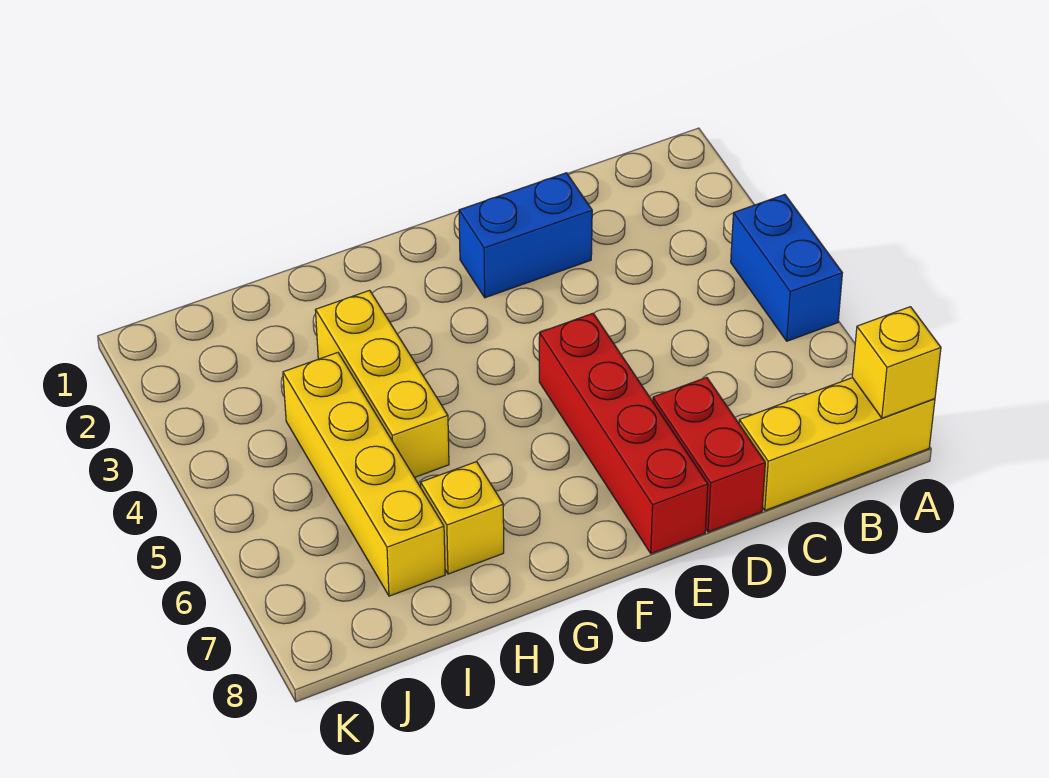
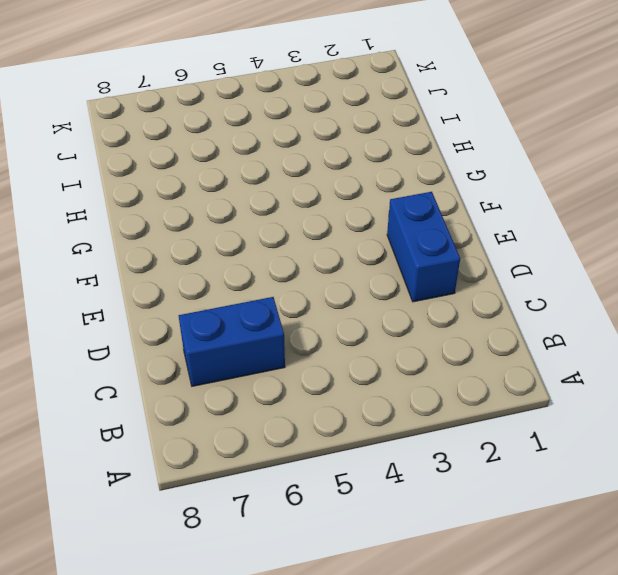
blue 1x2 brick [179,297,285,386] -> blue 1x2 brick moved to [731,195,842,341]
none -> yellow 1x3 brick [739,378,935,510]
none -> red 1x2 brick [653,377,765,532]

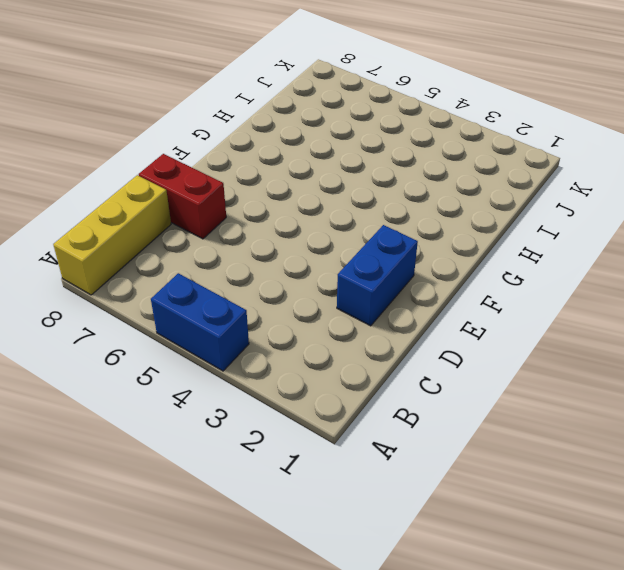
none -> red 1x4 brick [539,313,708,554]
none -> yellow 1x3 brick [315,290,449,477]

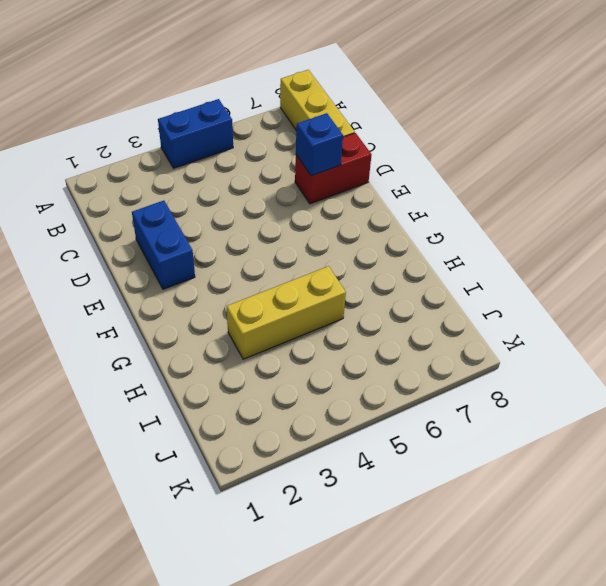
blue 1x1 brick [296,113,343,176] -> none
none -> red 1x4 brick [539,313,708,554]
none -> yellow 1x1 brick [421,462,504,574]

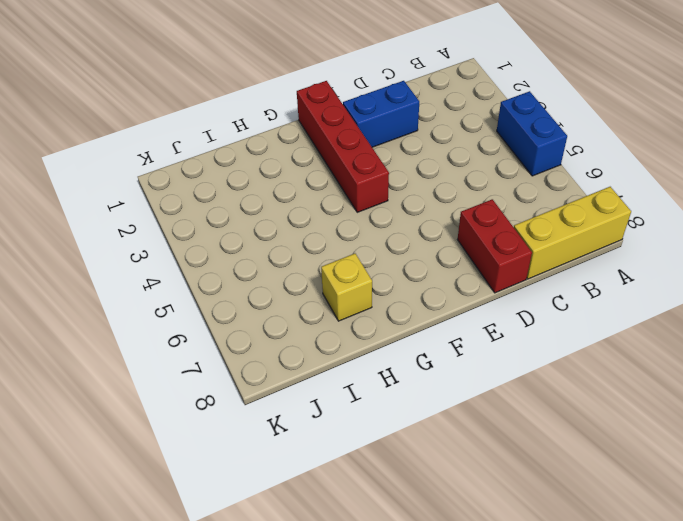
red 1x4 brick [297,81,389,212] -> red 1x4 brick moved to [539,313,708,554]
none -> yellow 1x3 brick [315,290,449,477]
none -> yellow 1x4 brick [283,353,445,596]

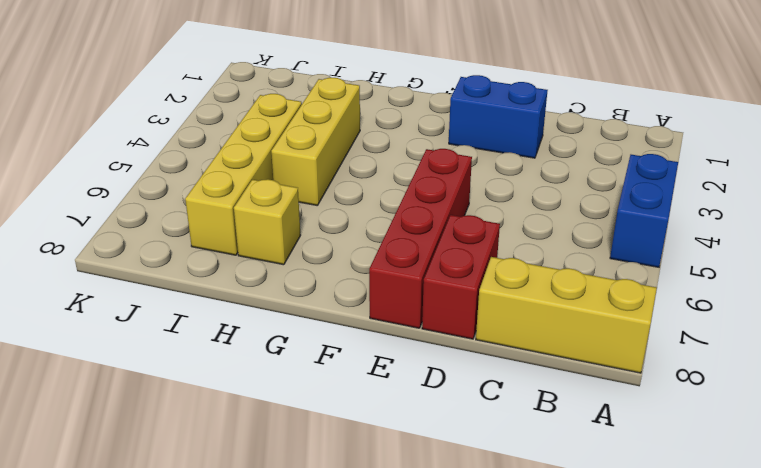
none -> yellow 1x1 brick [852,307,941,418]

